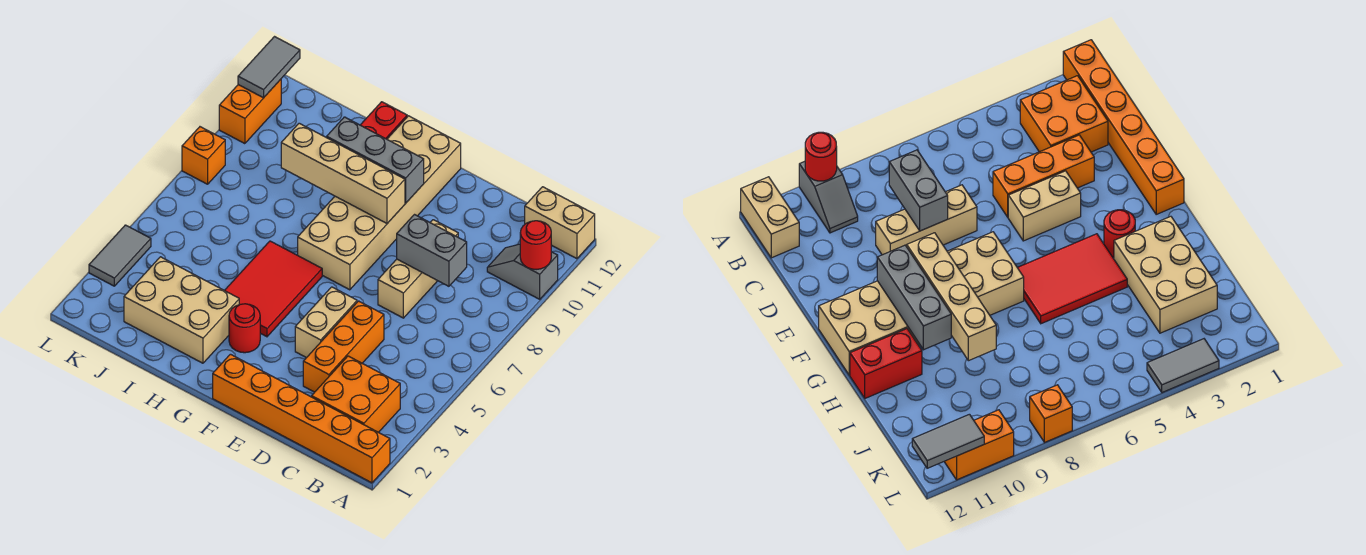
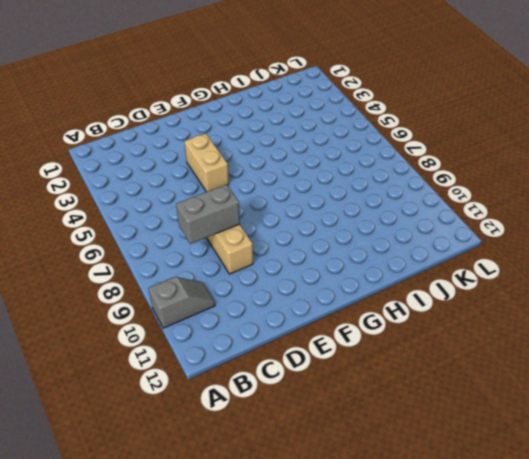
none -> orange 1x6 brick [213,354,390,483]
none -> tan 1x2 brick [525,187,595,259]
none -> orange 2x2 brick [312,356,400,432]

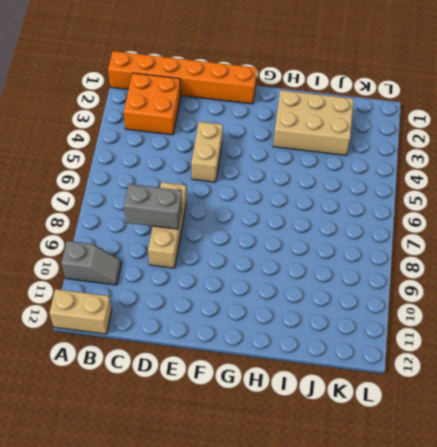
none -> orange 1x3 brick [303,301,384,392]
none -> tan 2x6 brick [298,116,461,290]
none -> red 1x1 round brick [229,304,260,353]

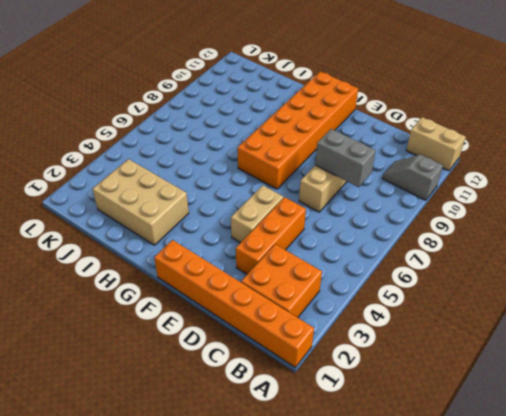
orange 2x6 brick [238,71,358,189] -> tan 2x6 brick [298,116,461,290]
none -> red 1x1 round brick [229,304,260,353]
none -> red 2x3 tile [225,241,322,337]
none -> red 1x2 brick [361,102,407,139]

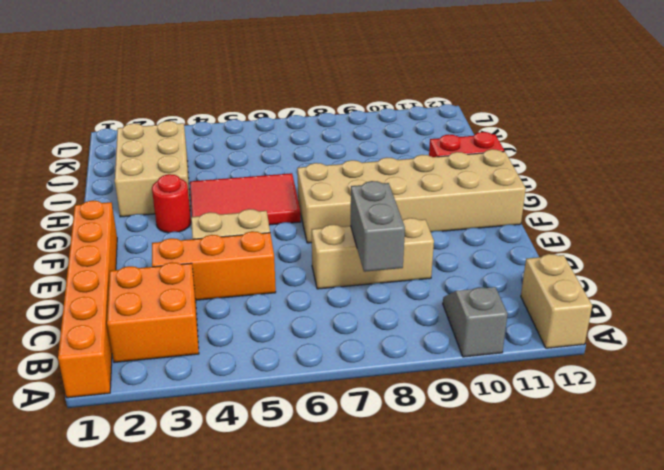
none -> grey 1x2 tile [89,225,151,286]
none -> orange 1x1 brick [182,127,225,184]
none -> orange 1x2 brick [219,79,281,144]

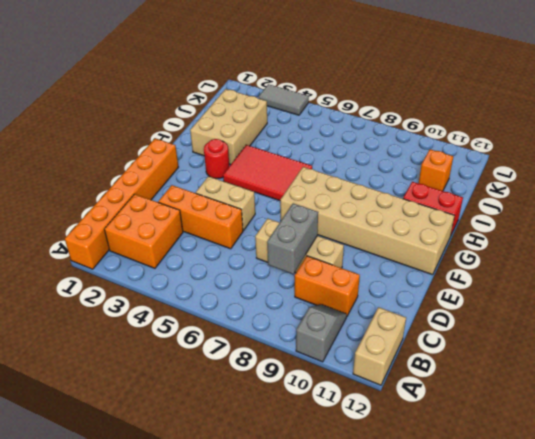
orange 1x2 brick [295,256,360,316] -> orange 1x2 brick moved to [219,79,281,144]
orange 1x1 brick [418,149,453,191] -> orange 1x1 brick moved to [182,127,225,184]
none -> red 1x1 round brick [520,221,551,270]
none -> tan 1x4 brick [281,123,405,223]
none -> grey 1x3 brick [327,117,424,203]

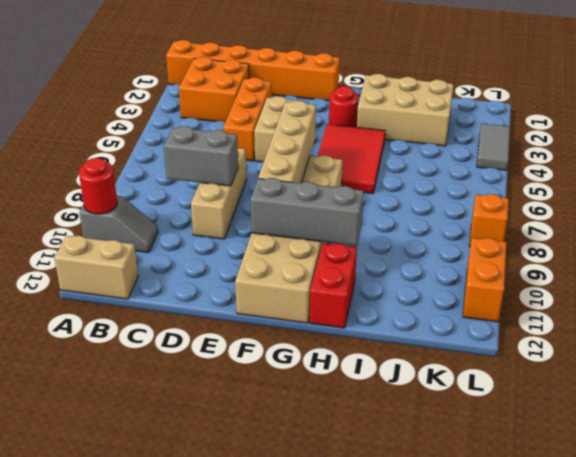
tan 1x4 brick [258,101,316,183] -> tan 1x4 brick turned to [281,123,405,223]
none -> grey 1x2 tile [238,37,300,98]

